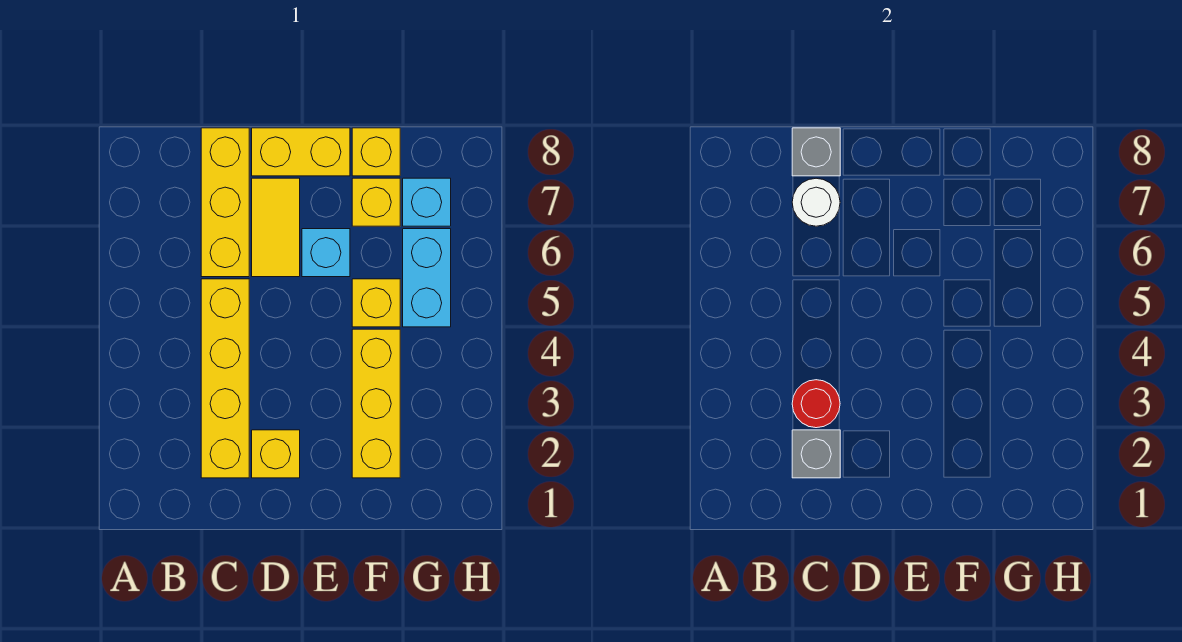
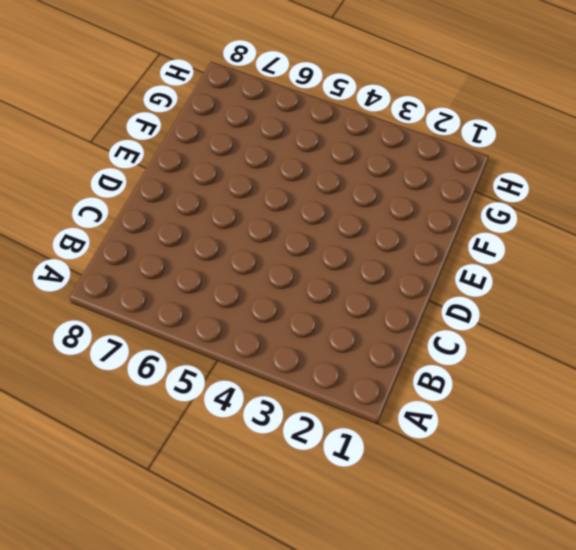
none -> yellow 1x4 brick [201,279,249,478]
none -> yellow 1x3 brick [201,128,249,277]
none -> yellow 1x1 brick [252,430,300,478]

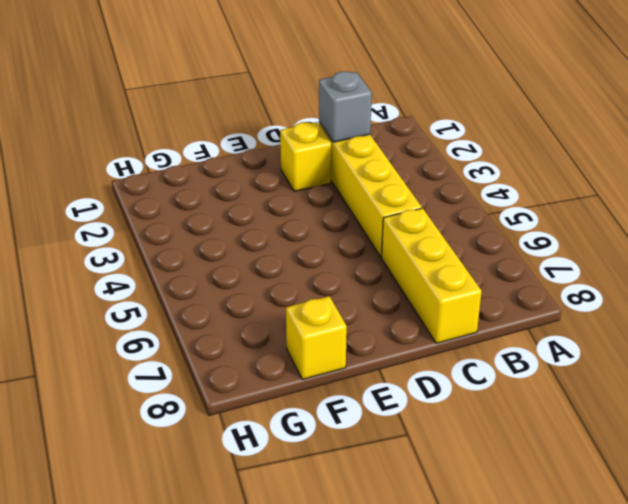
none -> yellow 1x2 tile [252,178,300,277]
none -> yellow 1x2 brick [252,128,350,176]
none -> cyan 1x1 brick [302,229,350,277]

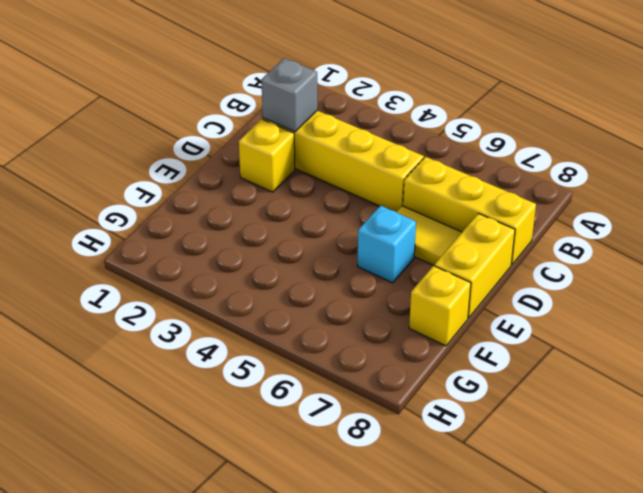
none -> yellow 1x3 brick [352,329,400,478]
none -> yellow 1x1 brick [352,279,400,327]
none -> yellow 1x1 brick [352,178,400,226]

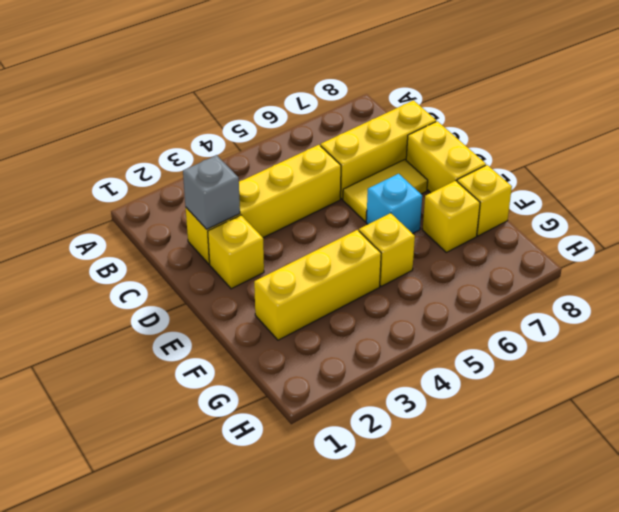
none -> cyan 1x2 brick [403,229,451,327]
none -> cyan 1x1 brick [403,178,451,226]
none -> red 1x1 round brick [792,380,840,428]

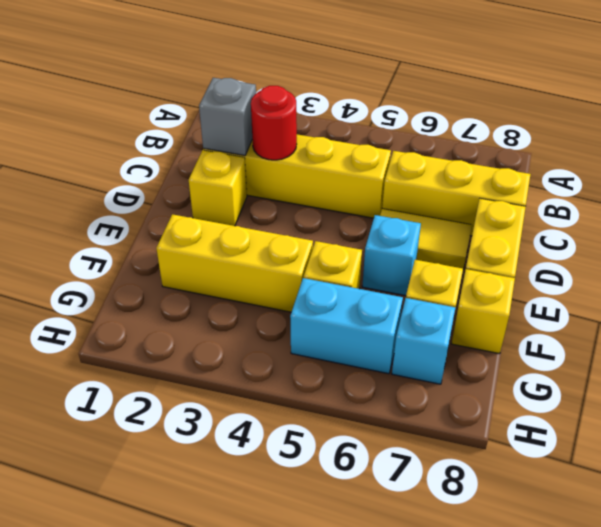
none -> white 1x1 round brick [792,178,840,226]
none -> grey 1x1 brick [792,128,840,176]

